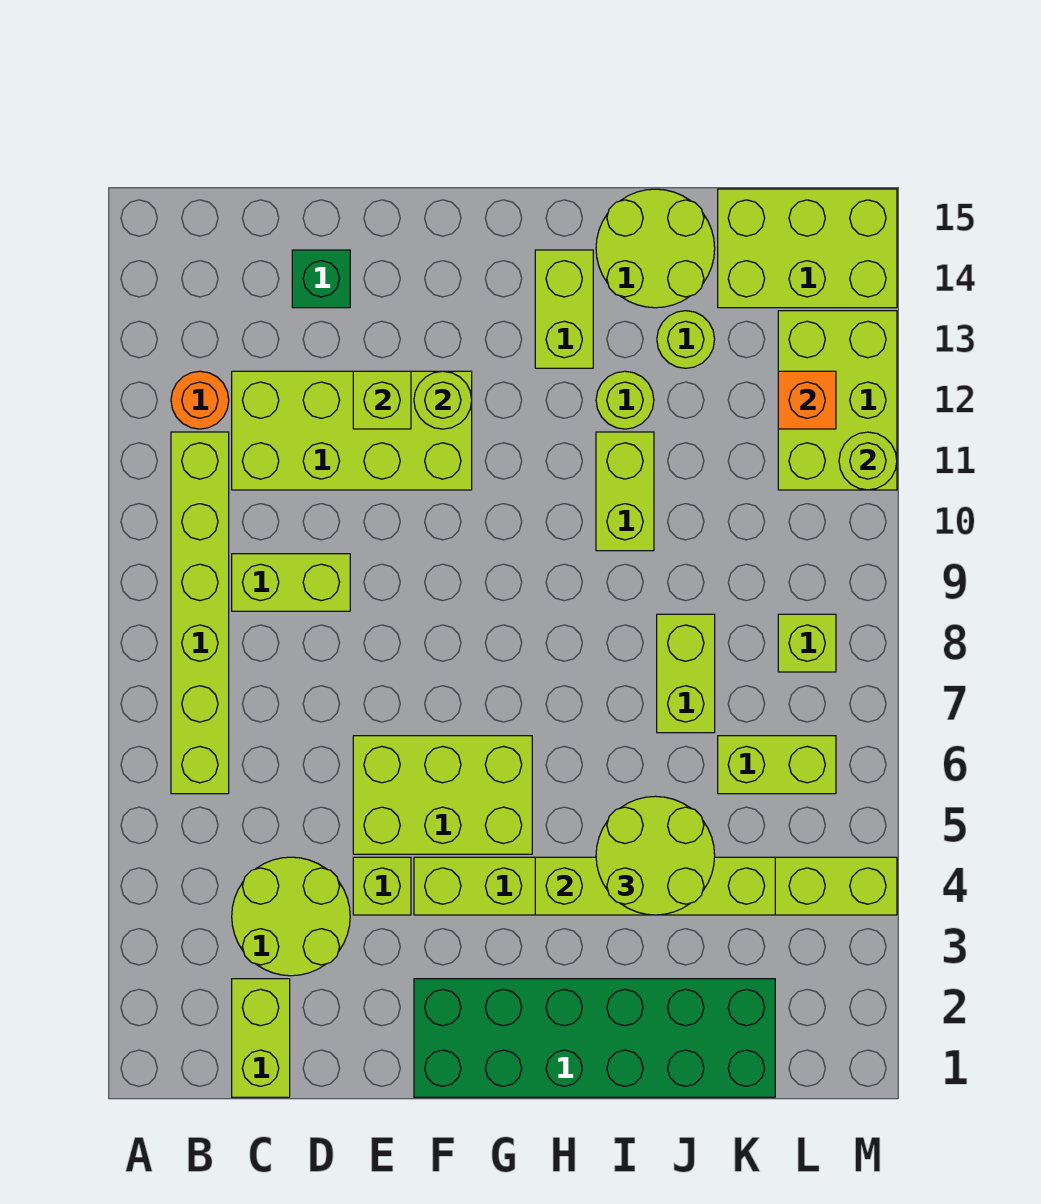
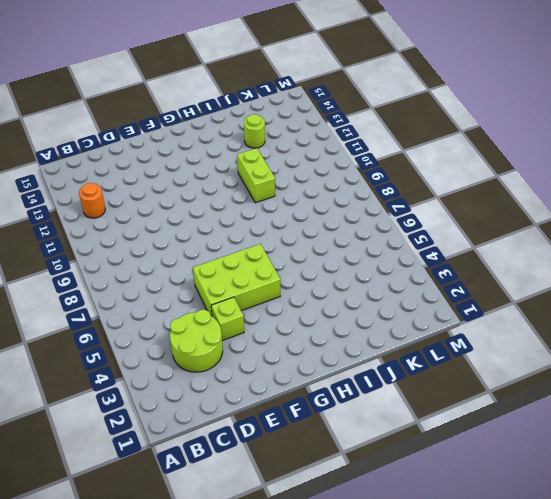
none -> lime 1x6 brick [171,432,229,794]
none -> lime 1x2 brick [232,979,290,1097]
none -> lime 1x2 brick [232,554,350,611]

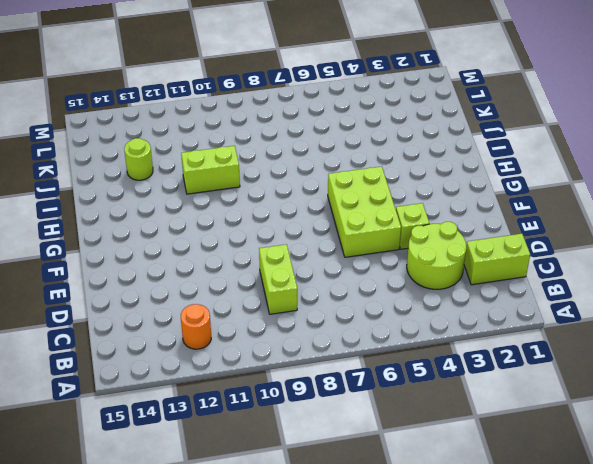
none -> lime 1x6 brick [171,432,229,794]
none -> lime 2x4 brick [232,371,472,490]
none -> green 1x1 brick [292,250,350,308]

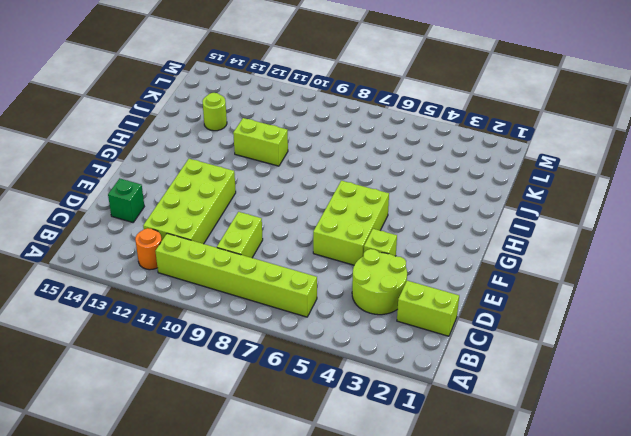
none -> green 2x6 brick [414,979,775,1097]
none -> lime 1x8 brick [414,857,897,915]
none -> lime 1x2 brick [535,250,593,368]

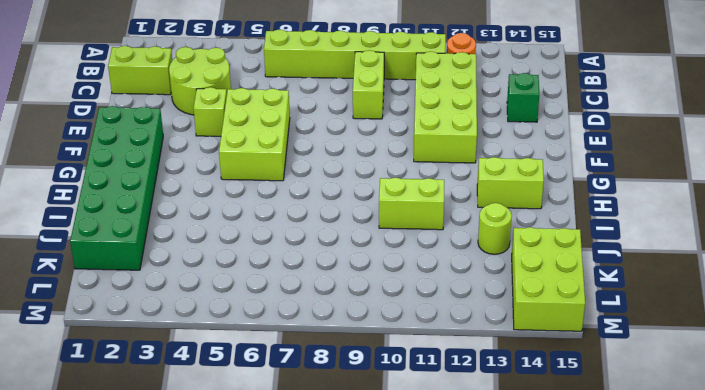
none -> lime 1x8 brick [414,857,897,915]
none -> lime 1x1 round brick [596,371,654,429]
none -> lime 2x2 round brick [596,189,715,308]

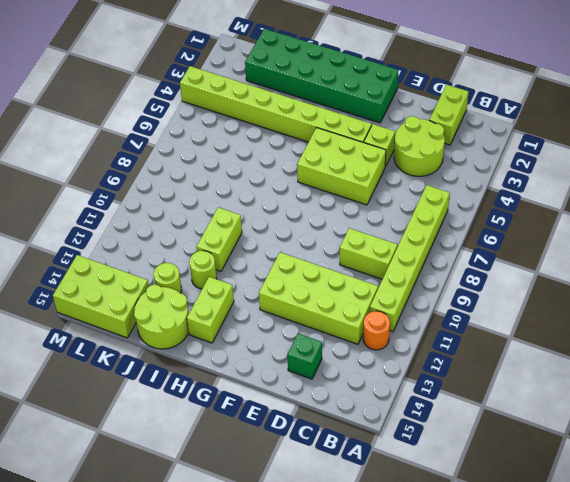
none -> lime 1x2 brick [657,614,715,733]
none -> lime 1x2 brick [718,736,836,794]
none -> lime 1x1 brick [778,614,836,672]

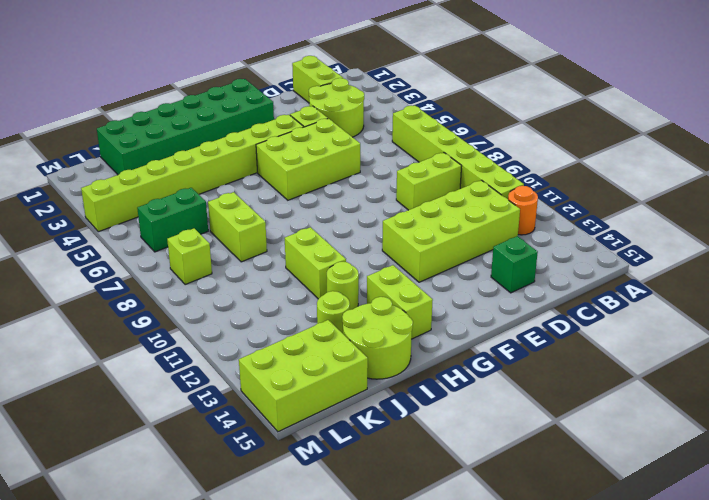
green 1x2 brick [137,188,208,252] -> lime 1x2 brick [718,736,836,794]
none -> lime 2x3 brick [778,311,897,490]
none -> lime 1x1 brick [353,371,411,429]
none -> lime 1x1 round brick [414,371,472,429]

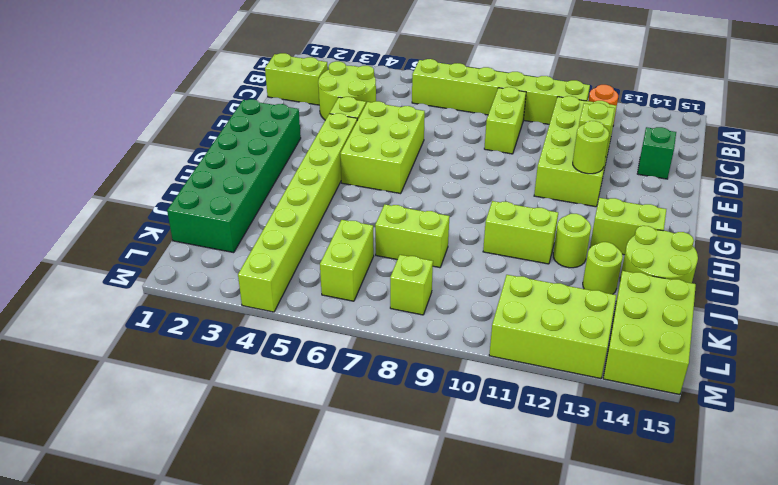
none -> lime 1x4 brick [535,857,775,915]
none -> orange 1x1 brick [778,371,836,429]
none -> lime 1x1 round brick [839,432,897,490]

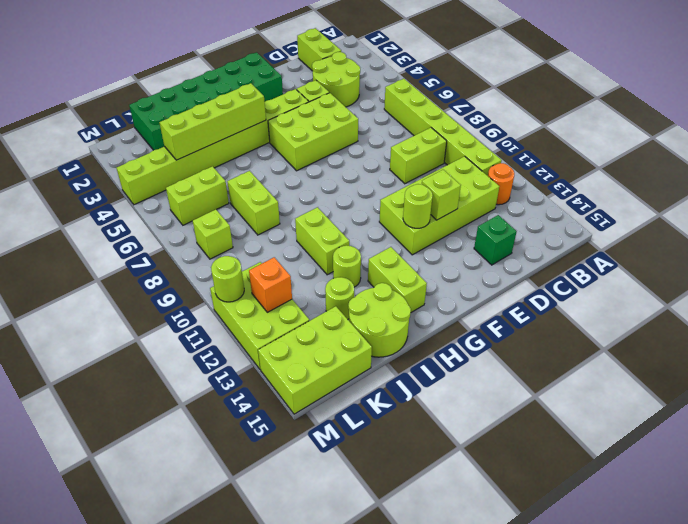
none -> lime 2x2 round brick [596,796,715,915]

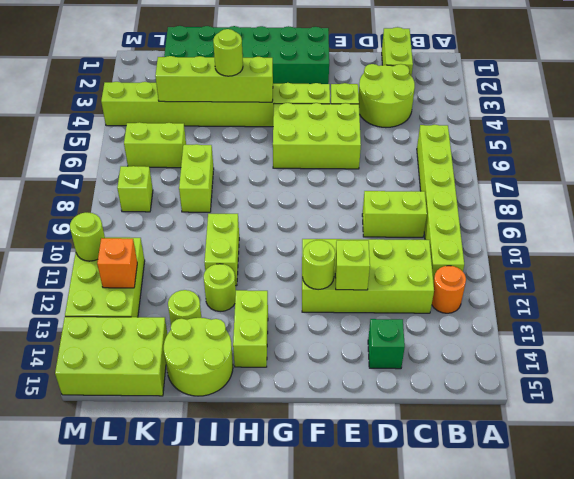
lime 1x1 round brick [213,29,243,76] -> lime 2x2 round brick [596,796,715,915]

